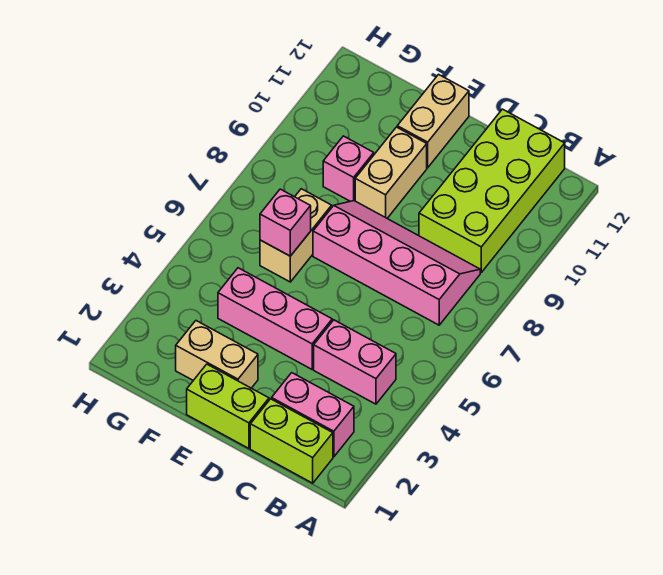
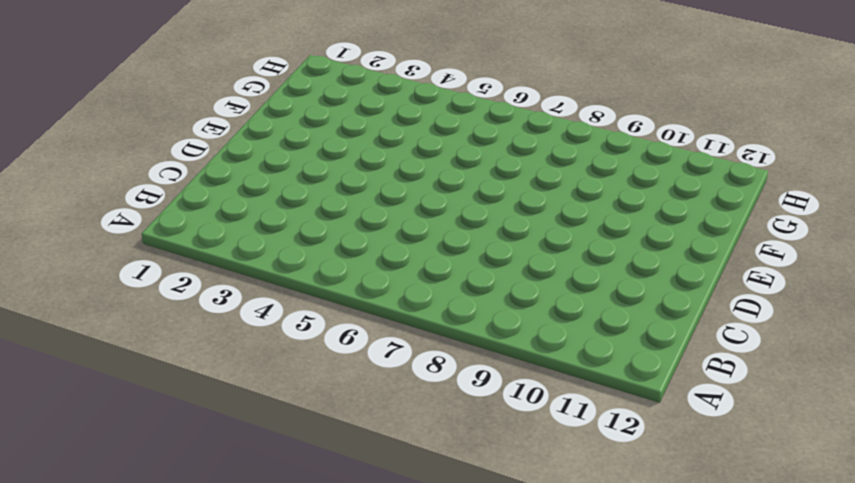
none -> lime 1x2 brick [250,399,333,483]
none -> pink 1x2 brick [272,373,354,457]
none -> pink 1x2 brick [314,320,396,404]

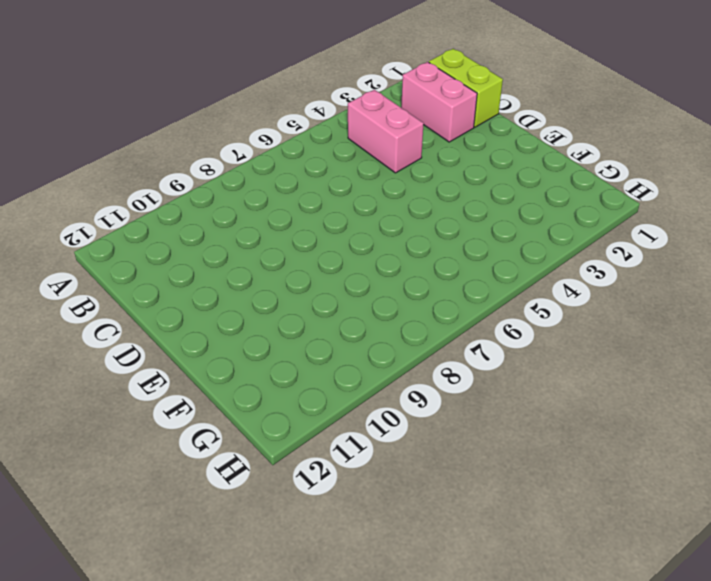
none -> pink 2x4 slope [313,201,480,325]
none -> lime 2x4 brick [419,109,565,272]
none -> lime 1x2 brick [187,364,269,448]

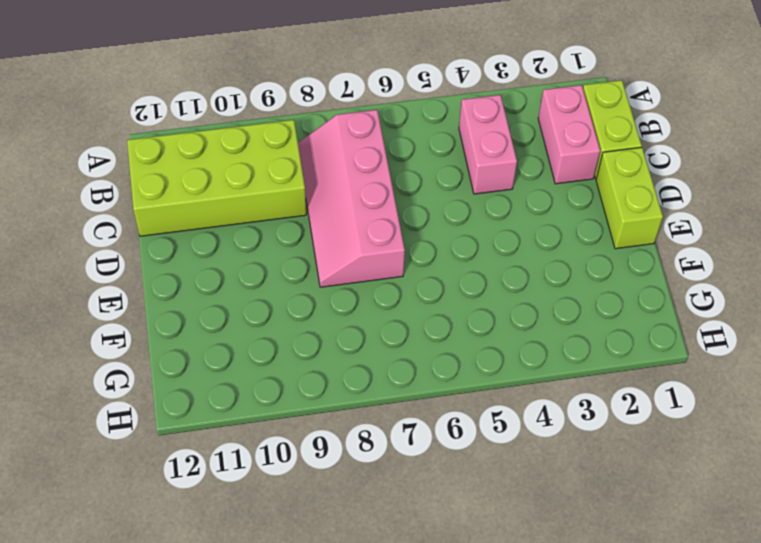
none -> pink 1x3 brick [218,268,332,369]
none -> tan 1x2 brick [176,321,258,388]
none -> tan 1x2 brick [355,127,427,218]

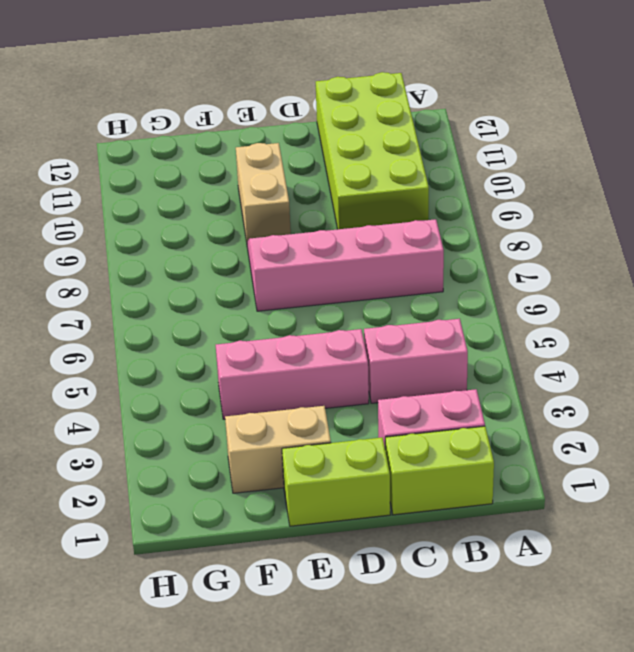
none -> tan 1x2 brick [397,74,469,168]
none -> tan 1x2 brick [260,189,332,282]
none -> pink 1x1 brick [323,136,374,201]

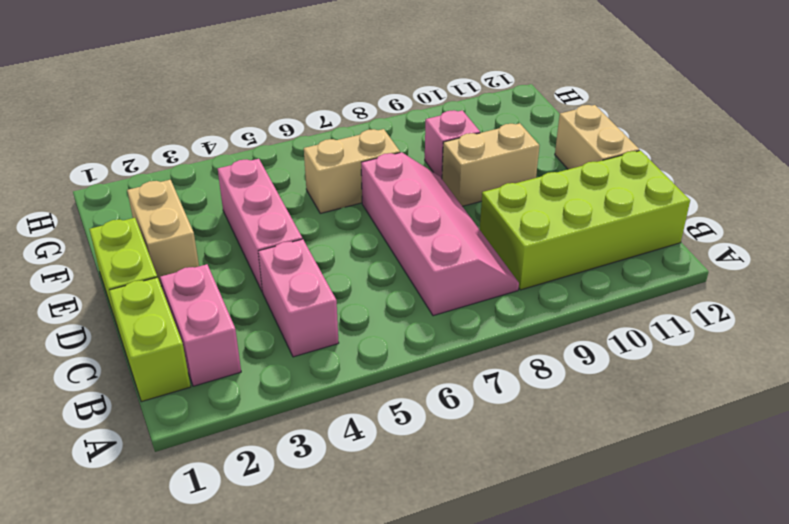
tan 1x2 brick [555,105,639,169] -> tan 1x2 brick turned to [397,74,469,168]
none -> pink 1x1 brick [260,189,311,256]

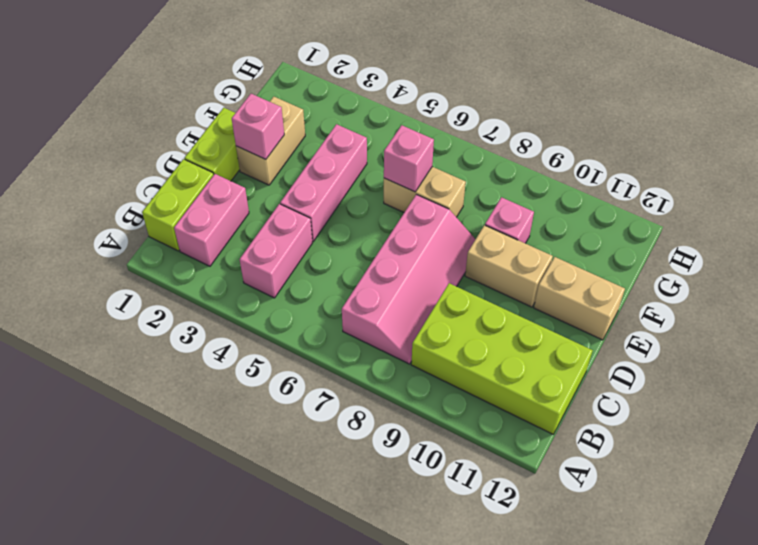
pink 1x1 brick [232,94,284,159] -> none

